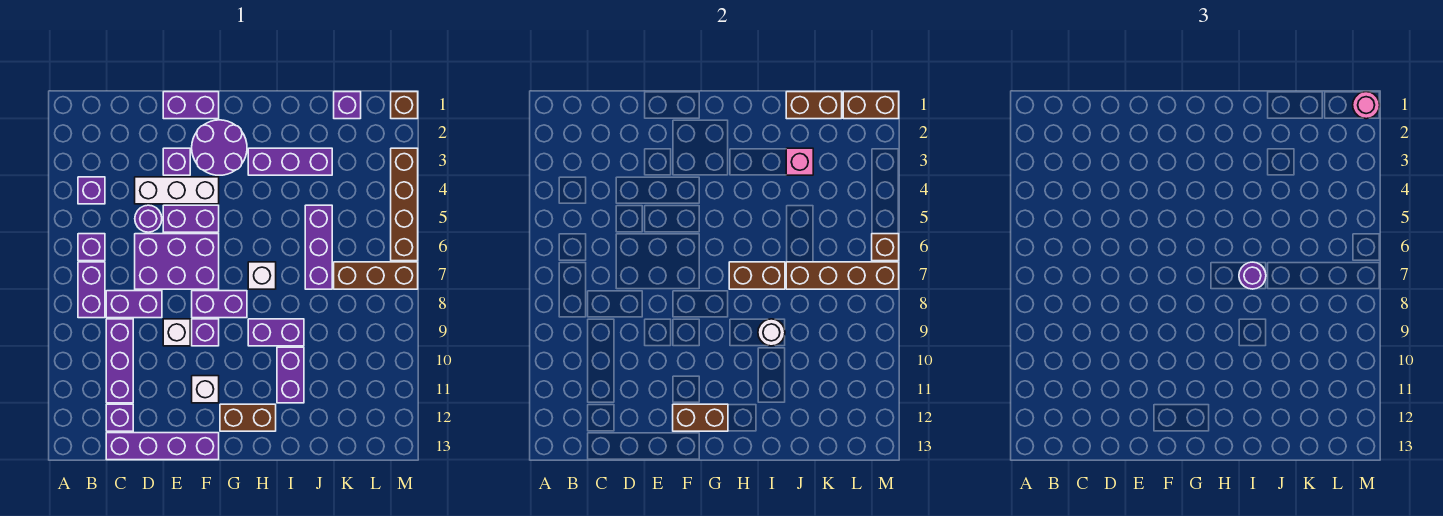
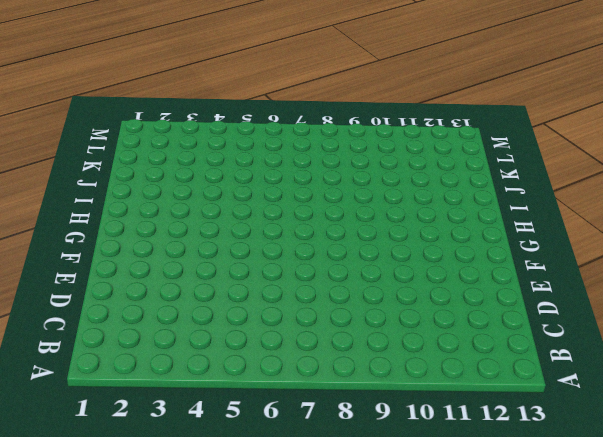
none -> purple 1x1 brick [78,177,105,204]
none -> purple 1x1 brick [78,234,105,261]
none -> purple 1x2 brick [78,262,105,318]
none -> purple 1x2 brick [106,291,162,318]

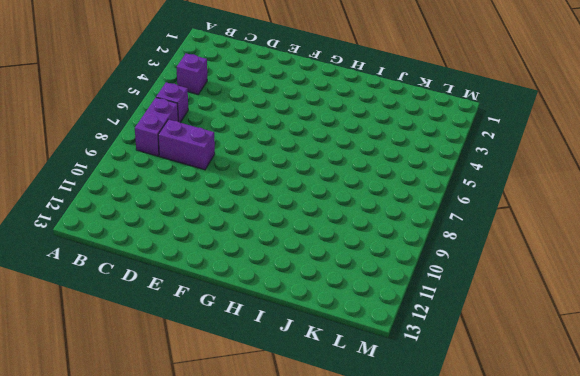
none -> purple 1x3 brick [106,319,133,403]
none -> purple 1x1 brick [106,404,133,431]
none -> purple 1x4 brick [106,433,219,460]
none -> white 1x3 brick [135,177,219,204]

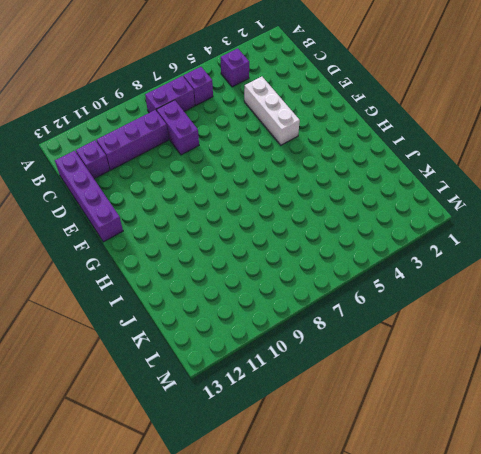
none -> purple 1x1 round brick [135,205,162,232]
none -> purple 2x3 brick [135,234,219,289]
none -> purple 1x2 brick [163,92,219,119]
none -> purple 1x1 brick [163,148,190,175]

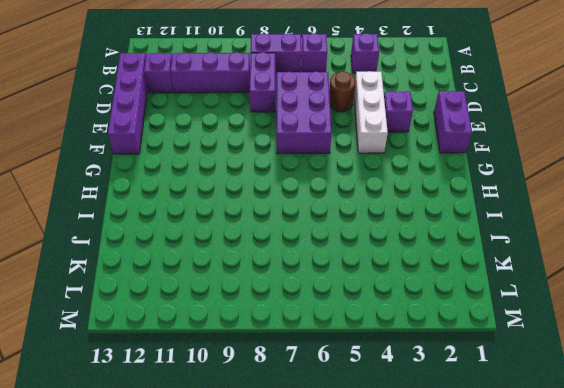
brown 1x1 round brick [329,71,356,112] -> purple 1x1 round brick [135,205,162,232]
none -> purple 1x2 brick [163,205,219,232]
none -> white 1x1 brick [163,319,190,346]
none -> purple 2x2 round brick [192,120,247,175]
none -> purple 1x2 brick [192,291,247,318]

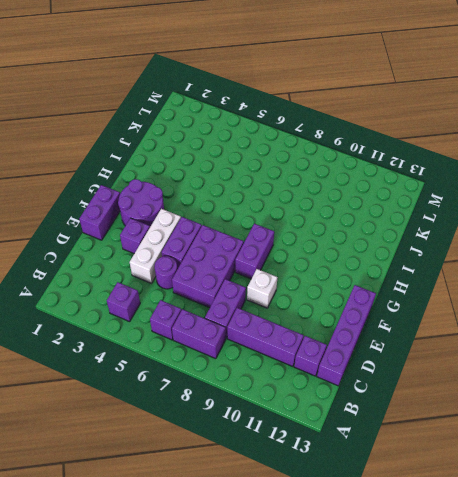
none -> purple 1x1 brick [192,319,219,346]
none -> white 1x1 brick [192,376,219,403]
none -> brown 1x2 brick [220,404,276,431]
none -> purple 1x3 brick [248,148,332,175]

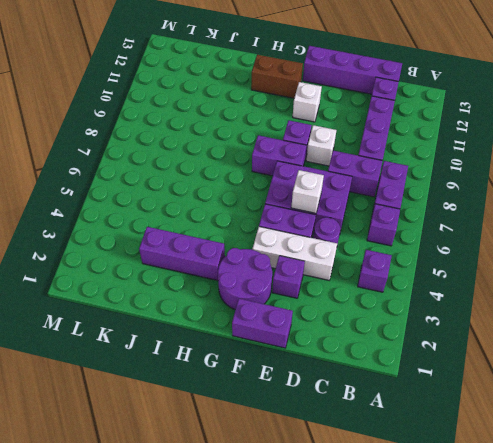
white 1x1 brick [291,170,324,213] -> white 1x1 brick moved to [248,262,276,289]
none -> purple 1x2 brick [248,319,304,346]
none -> purple 1x2 brick [277,347,304,403]
none -> purple 1x3 brick [305,205,332,289]
none -> purple 1x1 brick [334,92,361,119]

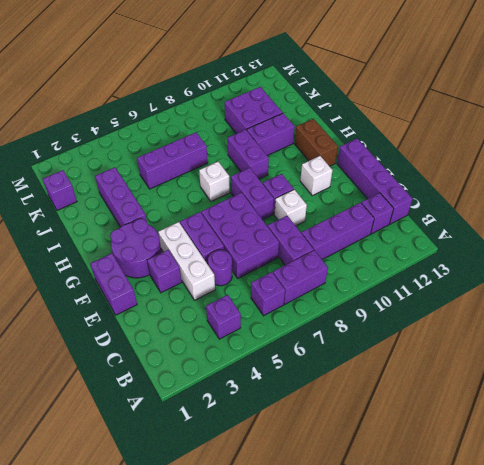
purple 2x2 brick [225,87,283,134] -> none
none -> brown 1x3 brick [334,262,418,289]
none -> brown 1x1 brick [391,92,418,119]
none -> brown 1x4 brick [391,148,418,261]
none -> brown 1x2 brick [673,404,728,431]

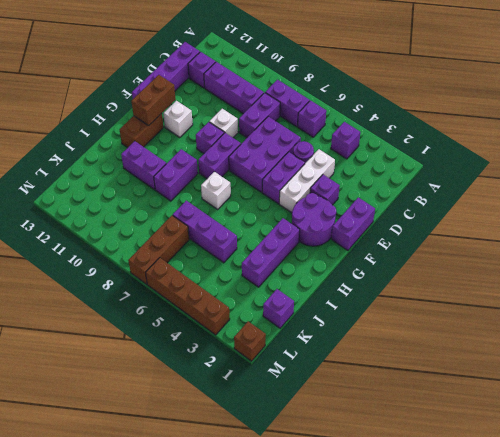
none -> brown 1x2 brick [729,262,785,289]
none -> white 1x1 round brick [758,319,785,346]
none -> brown 1x2 brick [786,92,842,119]
none -> pink 1x1 brick [786,148,813,175]

